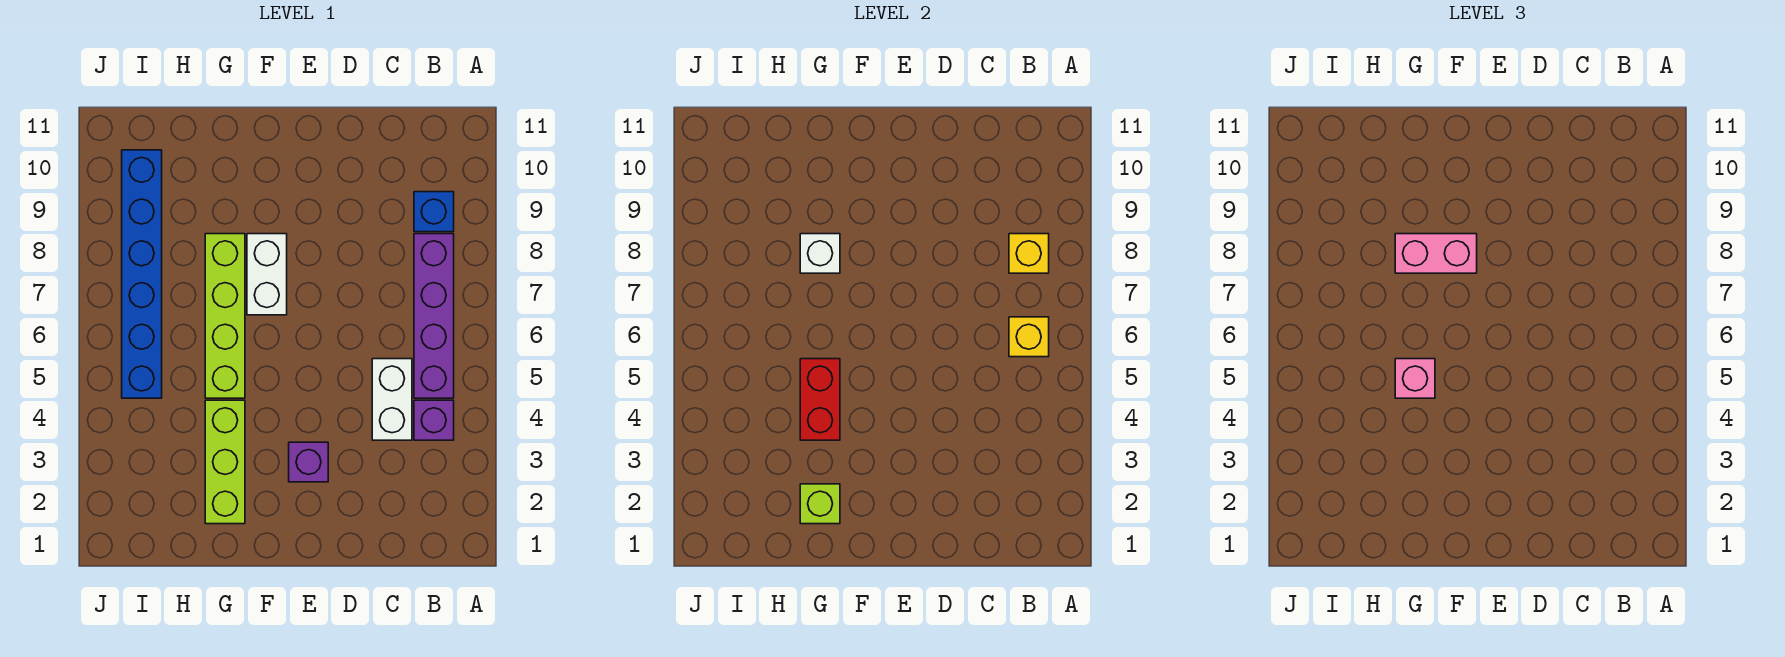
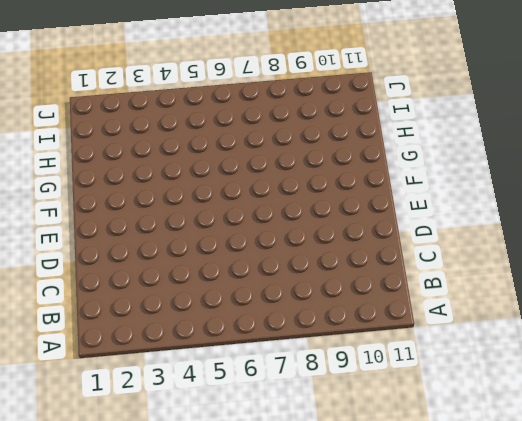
none -> purple 1x1 brick [414,400,454,440]
none -> purple 1x4 brick [414,234,454,398]
none -> blue 1x1 brick [414,192,454,232]

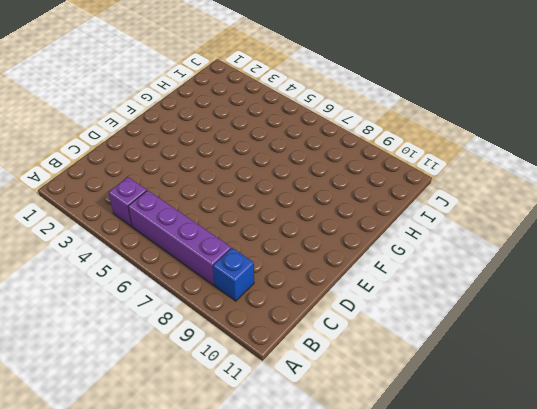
none -> white 1x2 brick [372,359,412,440]
none -> purple 1x1 brick [289,442,328,482]
none -> white 1x2 brick [247,234,287,315]

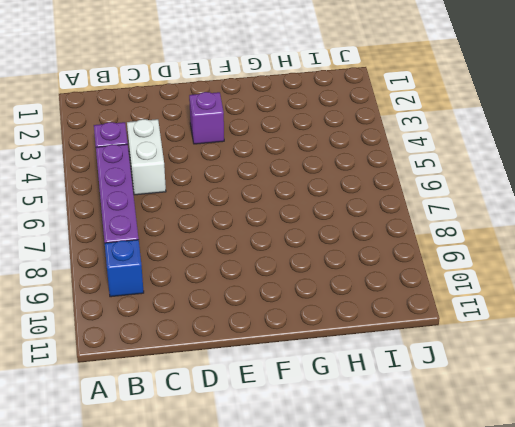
none -> white 1x2 brick [247,234,287,315]
none -> lime 1x3 brick [205,400,245,524]
none -> lime 1x4 brick [205,234,245,398]

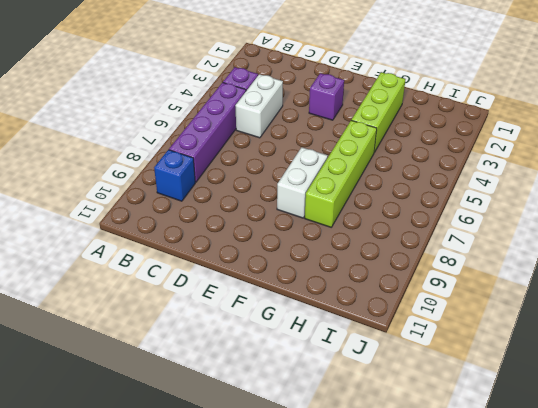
none -> blue 1x6 brick [122,150,162,398]
none -> yellow 1x1 brick [1009,317,1049,357]
none -> yellow 1x1 brick [1009,234,1049,273]

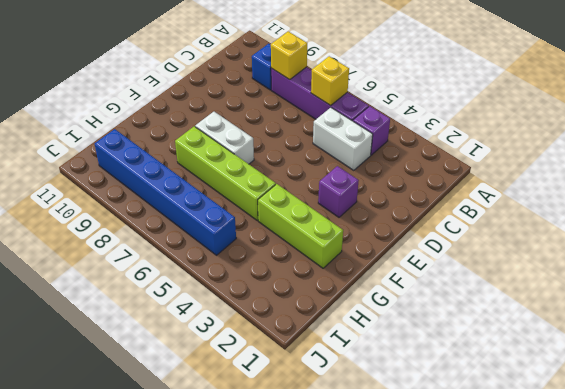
none -> lime 1x1 brick [800,484,840,524]
none -> red 1x2 brick [800,359,840,440]
none -> white 1x1 brick [800,234,840,273]

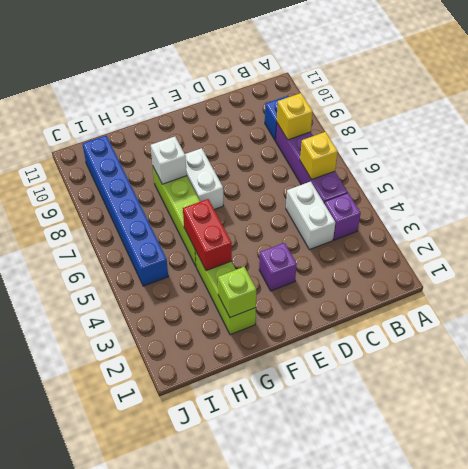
none -> pink 1x2 brick [1395,234,1477,273]
none -> pink 1x1 brick [1395,359,1435,398]

